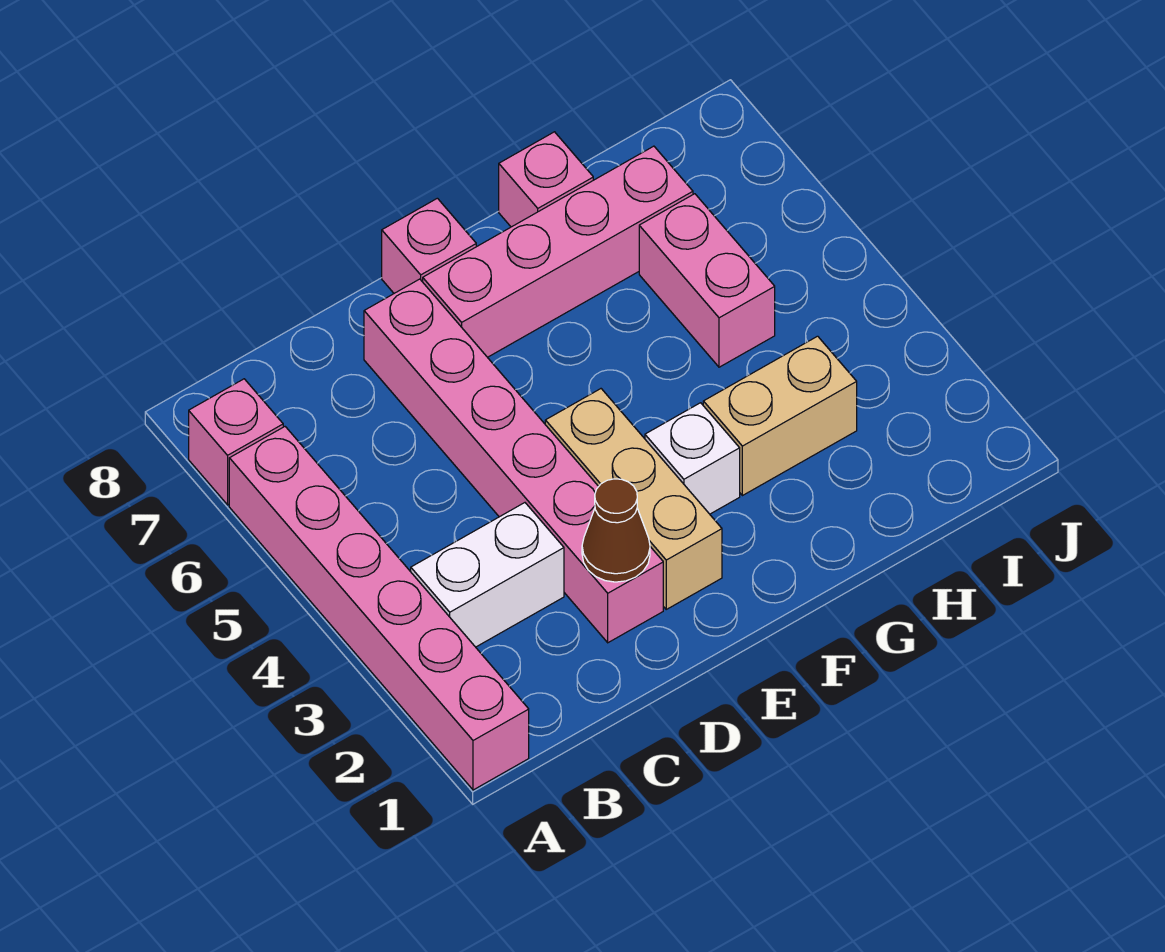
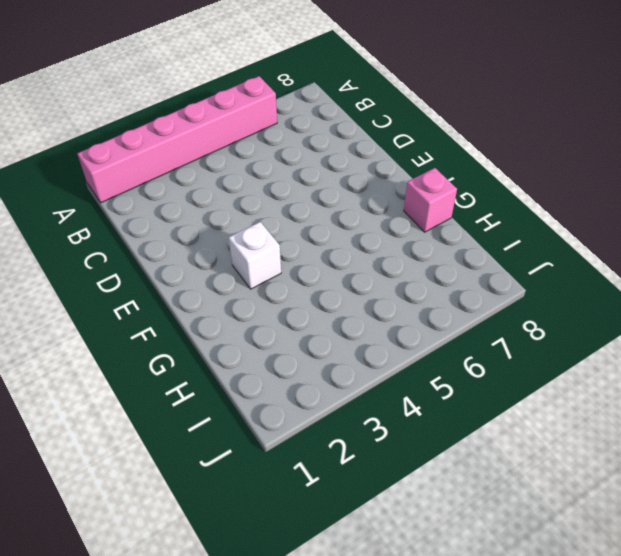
none -> pink 1x1 brick [189,379,283,505]
none -> white 1x2 brick [411,503,564,647]
none -> pink 1x6 brick [364,279,663,643]

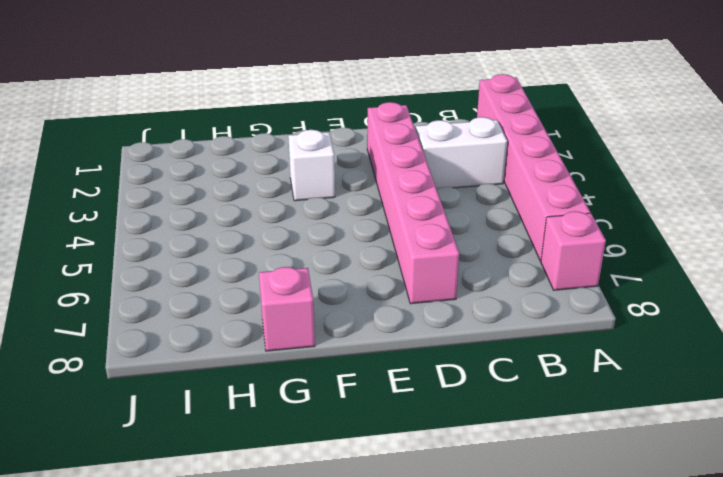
none -> tan 1x3 brick [545,389,722,609]
none -> pink 1x4 brick [423,146,693,357]
none -> pink 1x1 brick [382,198,476,293]

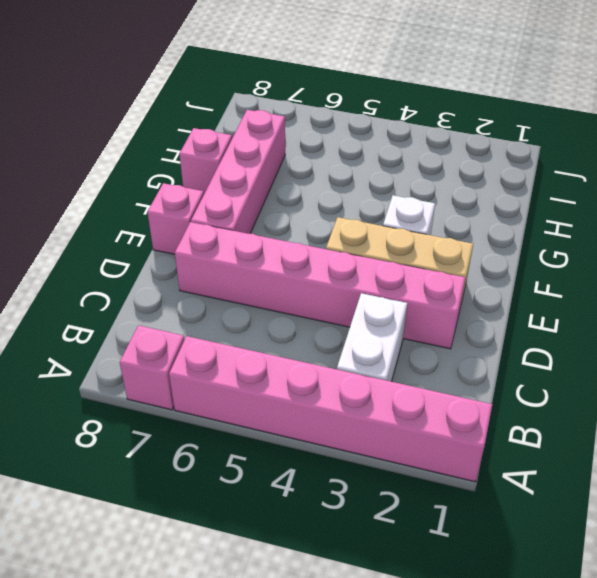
none -> tan 1x2 brick [703,336,857,496]
none -> pink 1x2 brick [639,194,775,367]
none -> brown 1x1 cone [582,479,650,582]

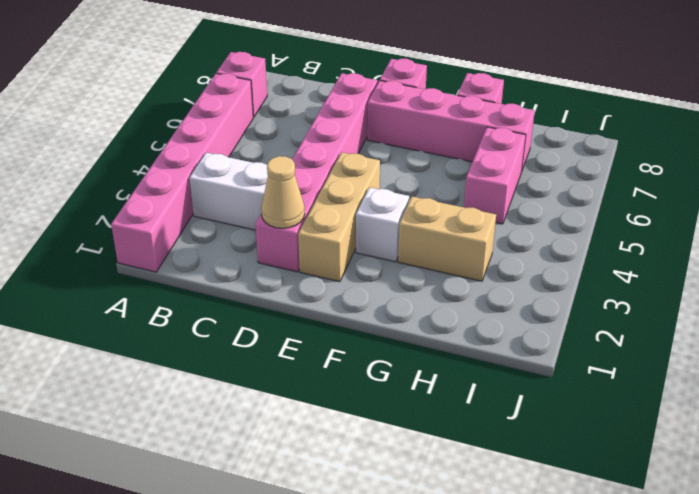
tan 1x1 cone [261,156,305,229] -> brown 1x1 cone [582,479,650,582]

